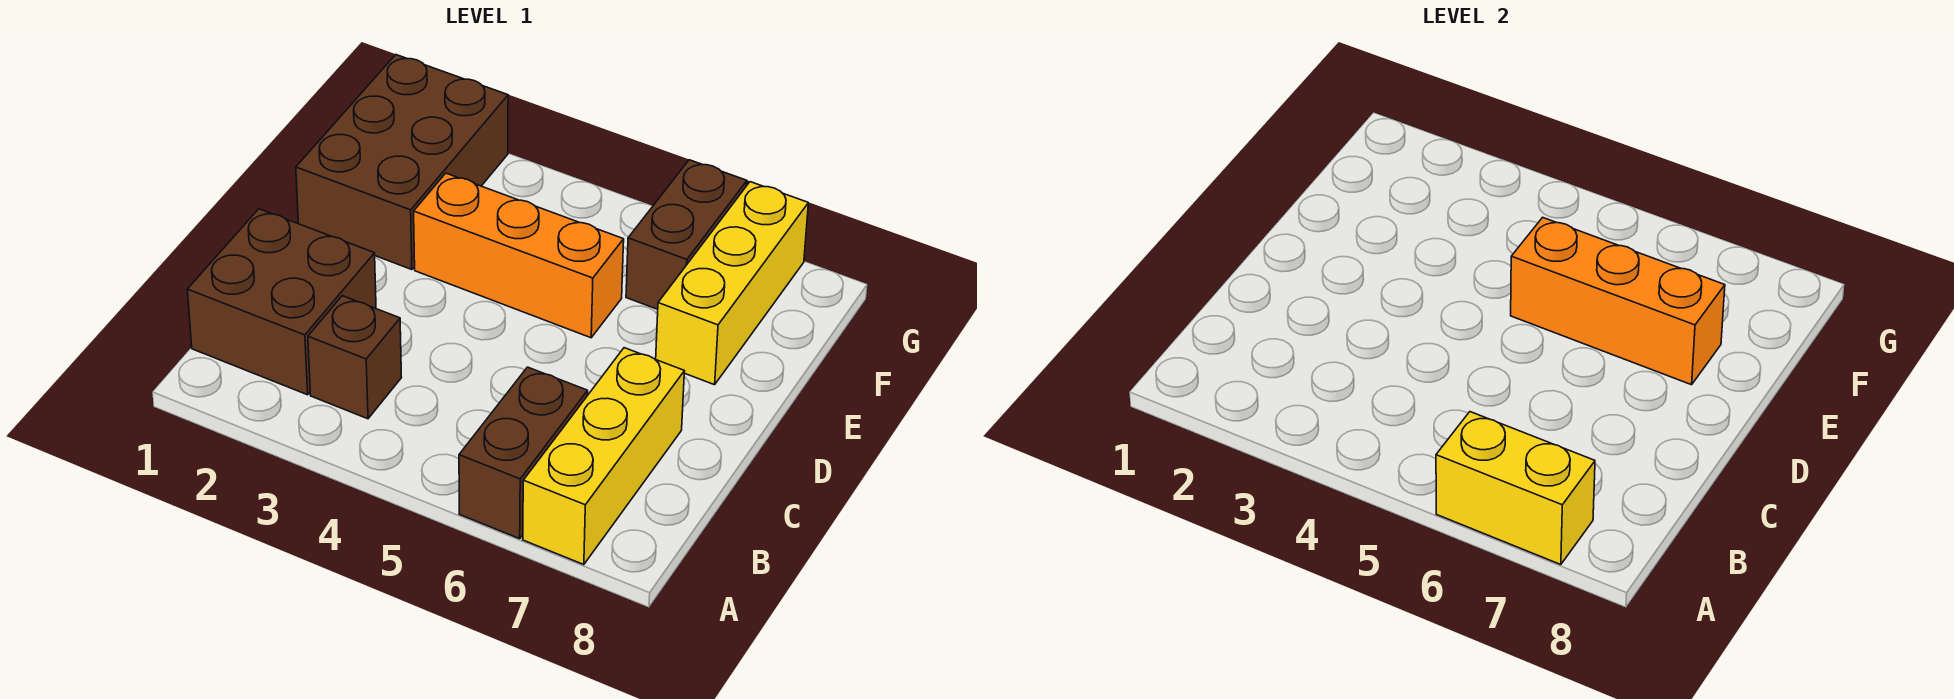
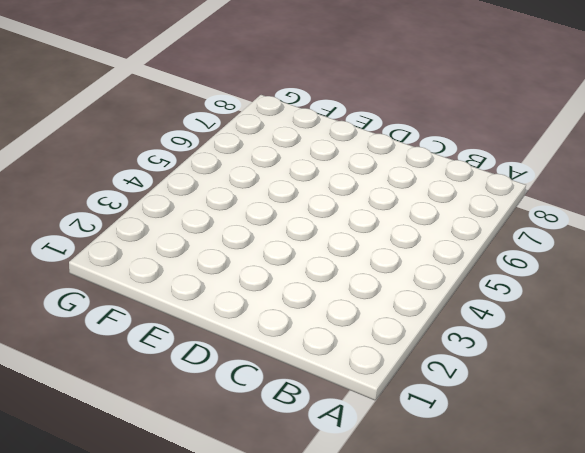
none -> brown 1x2 brick [459,367,588,539]
none -> yellow 1x3 brick [523,348,684,565]

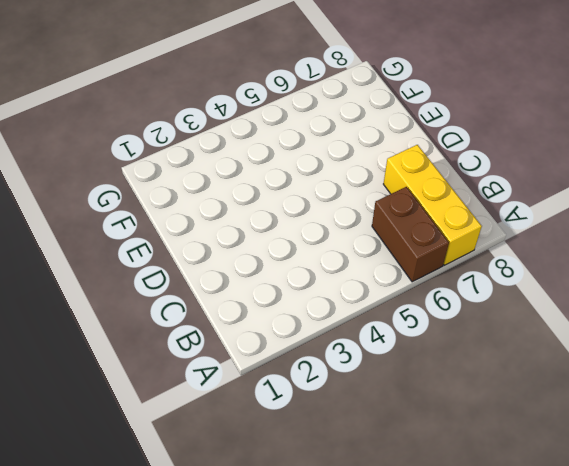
none -> brown 2x2 brick [187,209,376,395]
none -> brown 1x1 brick [308,296,401,419]

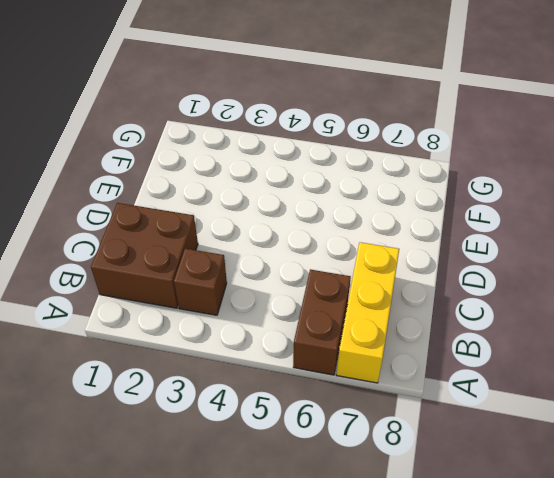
none -> brown 2x3 brick [296,55,508,270]
none -> orange 1x3 brick [414,173,624,338]

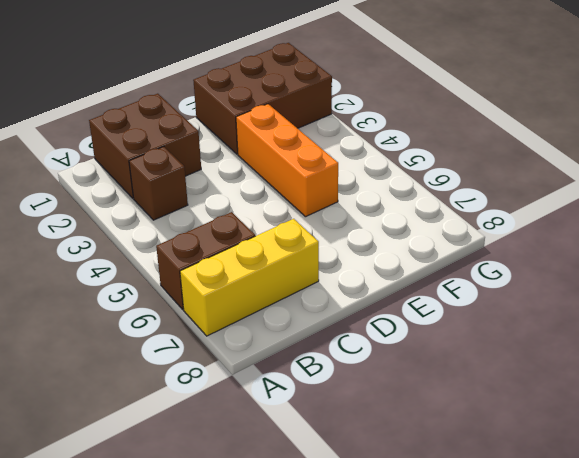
none -> yellow 1x3 brick [656,182,808,385]
none -> brown 1x2 brick [626,160,747,309]

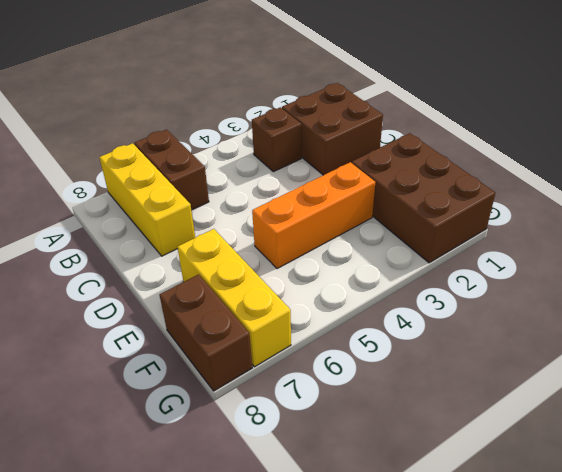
brown 1x2 brick [159,274,252,391] -> brown 1x2 brick moved to [626,160,747,309]
none -> yellow 1x2 brick [1436,412,1595,565]
none -> orange 1x3 brick [1511,217,1725,385]

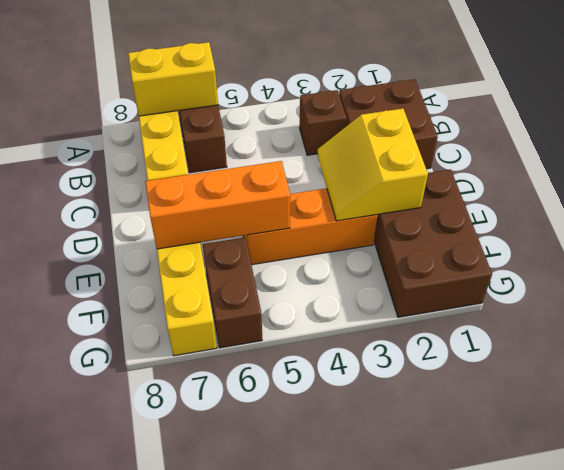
yellow 2x2 slope [318,109,428,221] -> none

